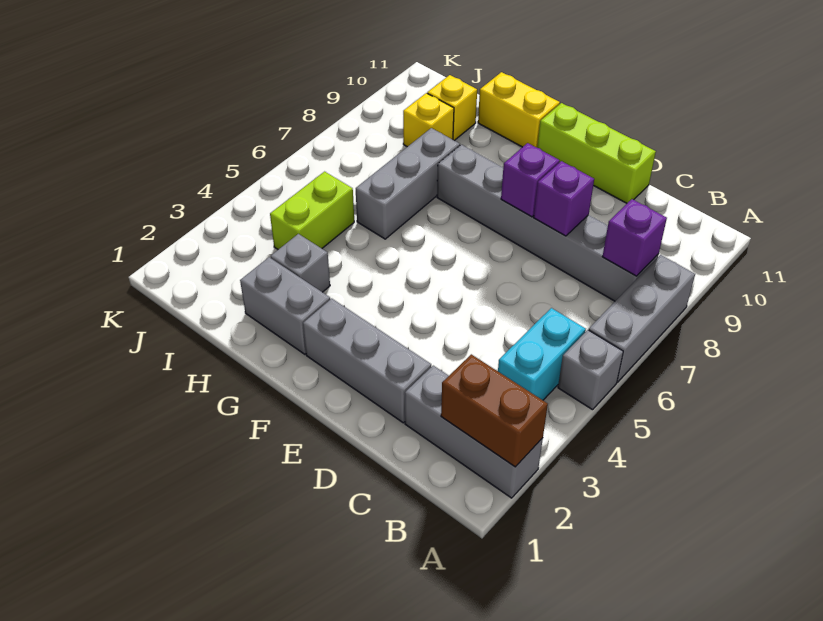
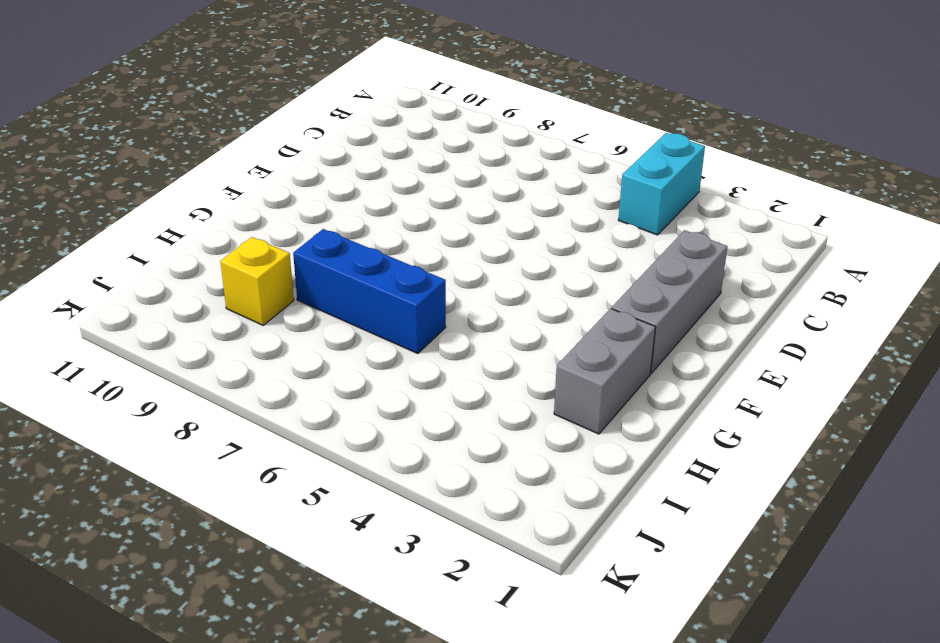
cyan 1x2 brick [618,133,705,235] -> cyan 1x2 brick turned to [498,308,586,400]
blue 1x3 brick [293,229,446,354] -> grey 1x3 brick [356,128,460,239]
none -> grey 1x3 brick [405,366,543,498]
none -> grey 1x1 brick [558,330,623,410]
none -> grey 1x3 brick [589,255,695,382]

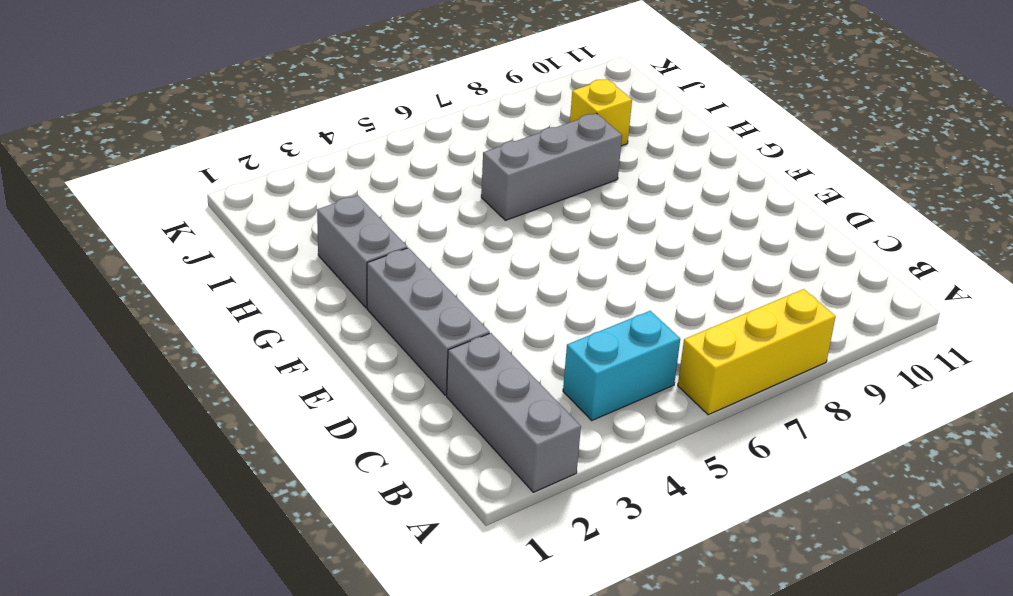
yellow 1x3 brick [678,289,836,415] -> grey 1x3 brick [589,255,695,382]
none -> grey 1x1 brick [558,330,623,410]
none -> grey 1x6 brick [437,145,659,301]
none -> lime 1x3 brick [537,103,656,203]

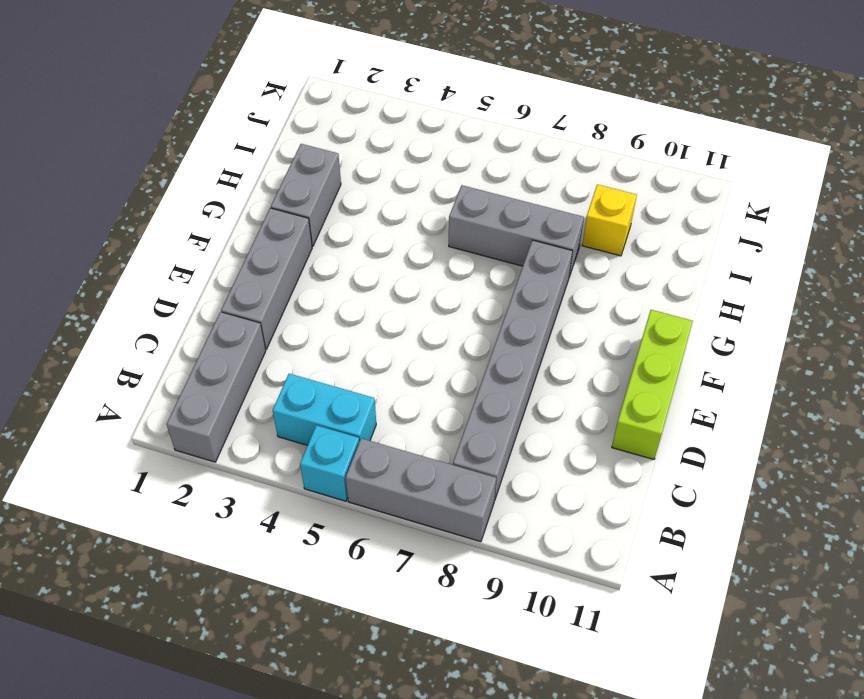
cyan 1x1 brick [300,425,359,501] -> grey 1x1 brick [558,330,623,410]
none -> yellow 1x2 brick [478,72,560,148]
none -> grey 1x1 brick [271,234,330,292]
none -> lime 1x2 brick [270,172,354,249]

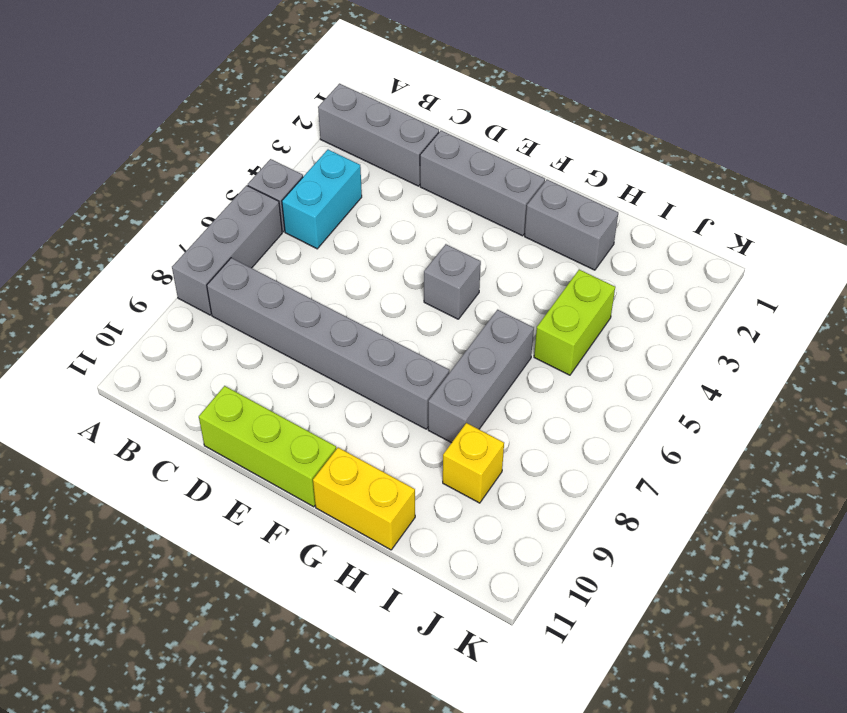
grey 1x1 brick [424,244,481,319] -> grey 1x1 brick moved to [271,234,330,292]
none -> yellow 1x1 brick [427,75,477,141]
none -> brown 1x2 brick [441,354,548,467]
none -> purple 1x1 brick [602,199,667,276]

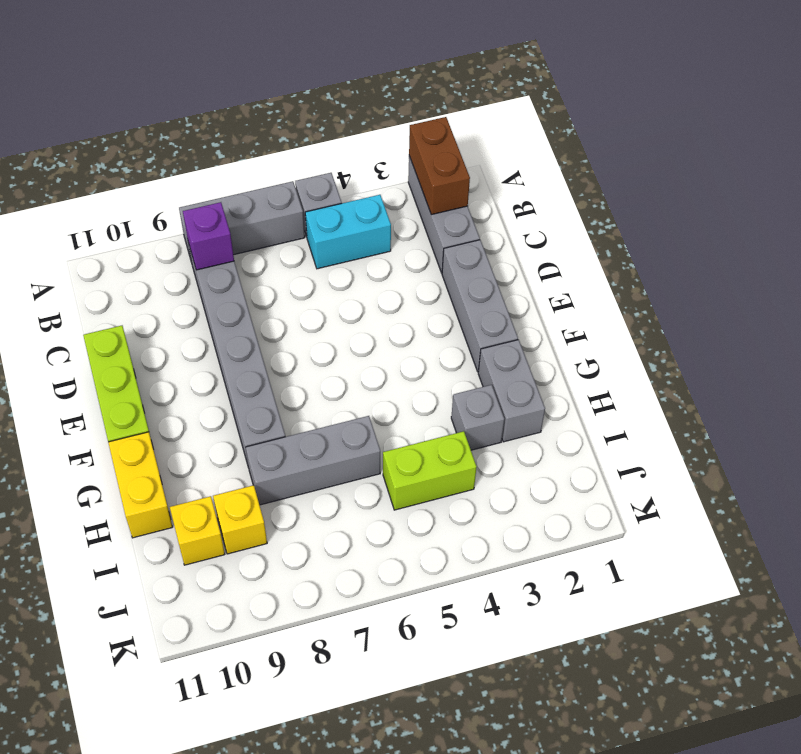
none -> purple 1x1 brick [534,161,594,236]
none -> purple 1x1 brick [501,143,560,217]

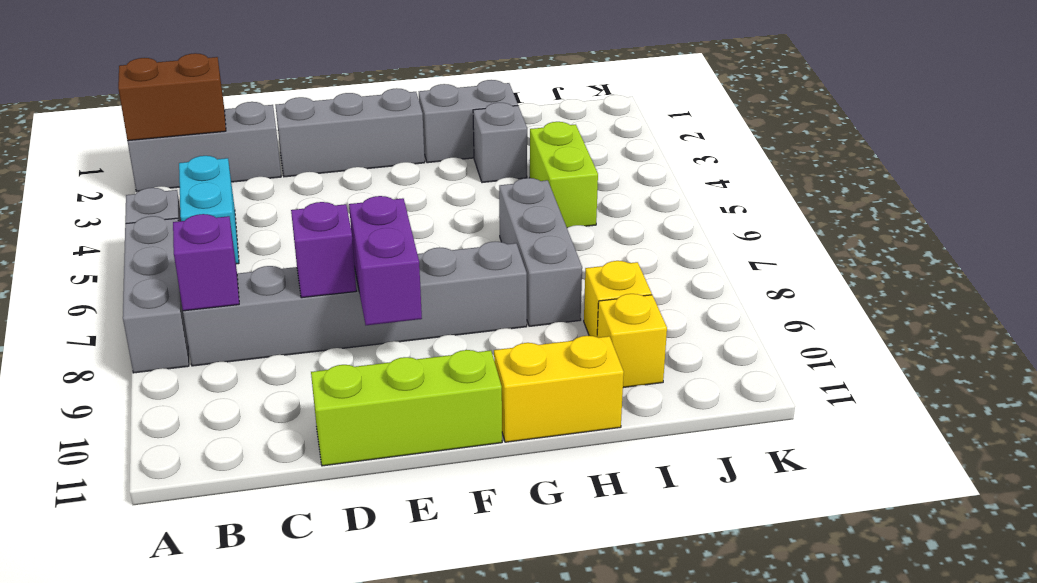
purple 1x2 brick [349,196,422,325] -> purple 1x1 brick [501,143,560,217]

